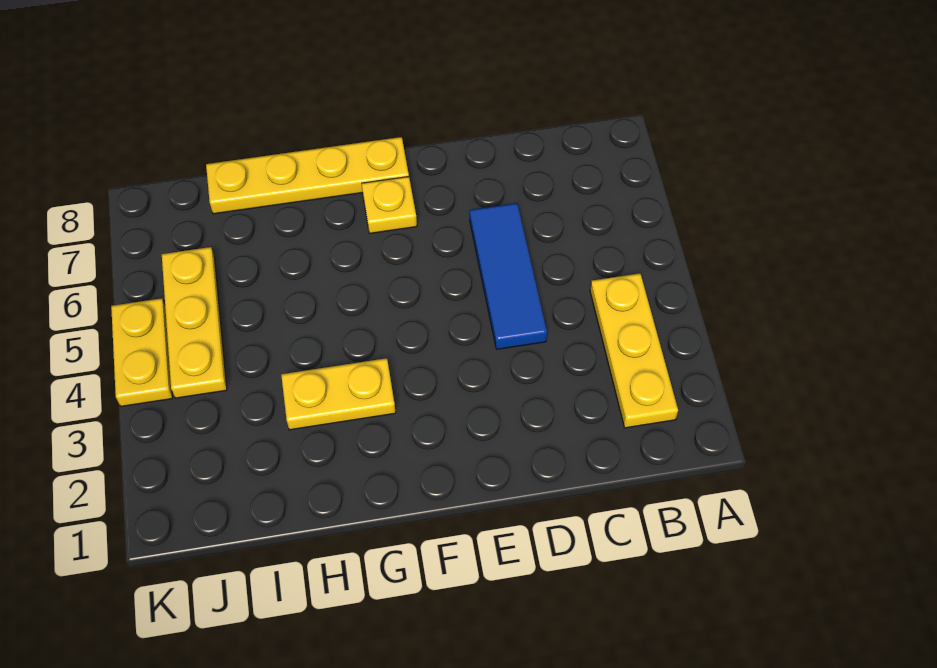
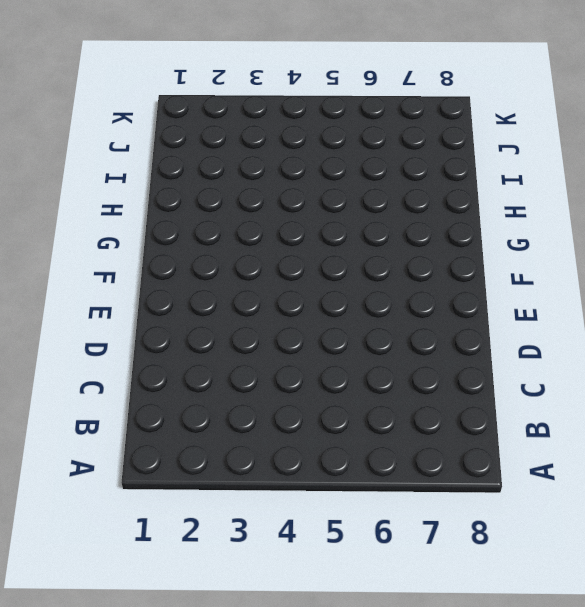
none -> yellow 1x3 plate [590,273,678,428]
none -> blue 1x3 tile [470,203,547,349]

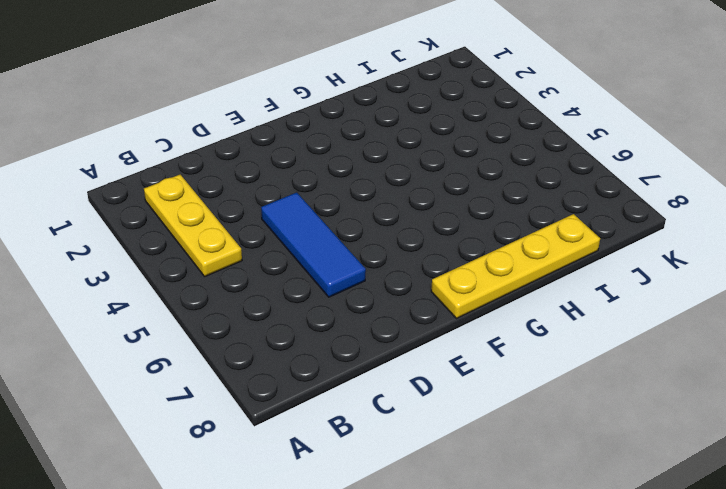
none -> yellow 1x1 plate [362,177,417,234]
none -> yellow 1x2 plate [281,358,396,430]

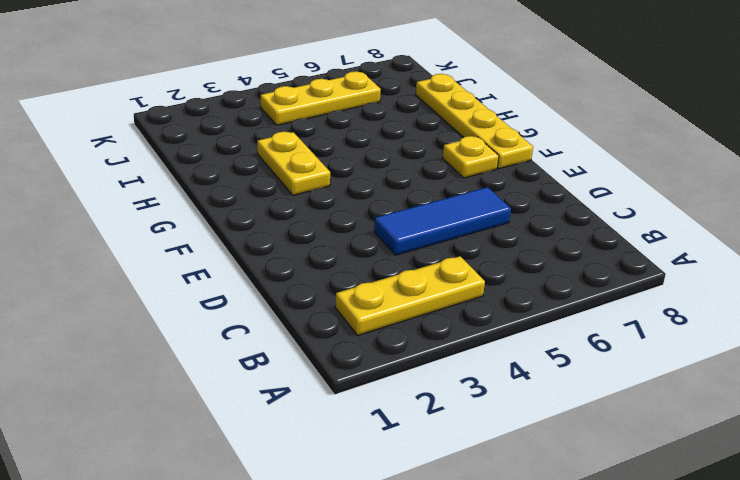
none -> yellow 1x2 plate [111,298,172,406]

